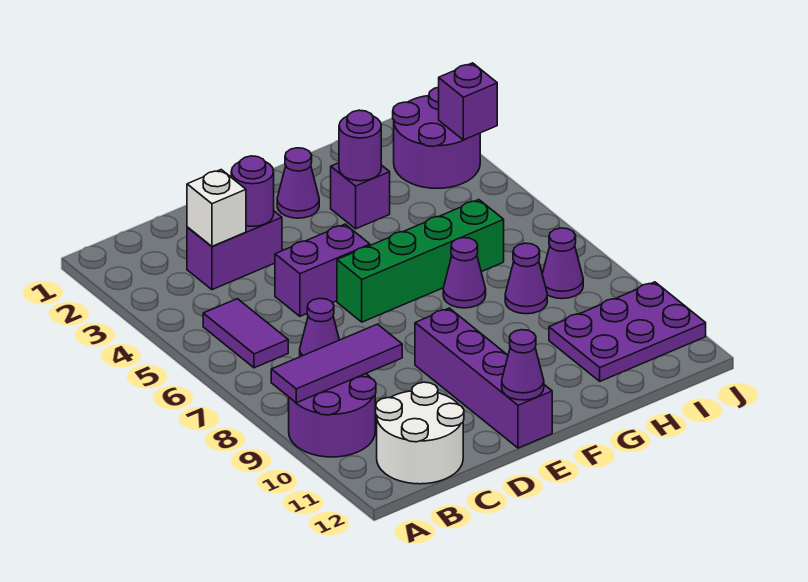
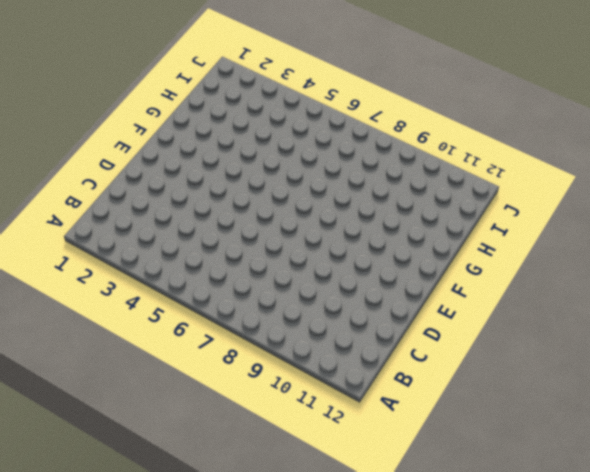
none -> purple 2x2 round brick [289,374,376,457]
none -> purple 1x2 tile [203,299,288,368]
none -> white 2x2 round brick [376,382,464,484]

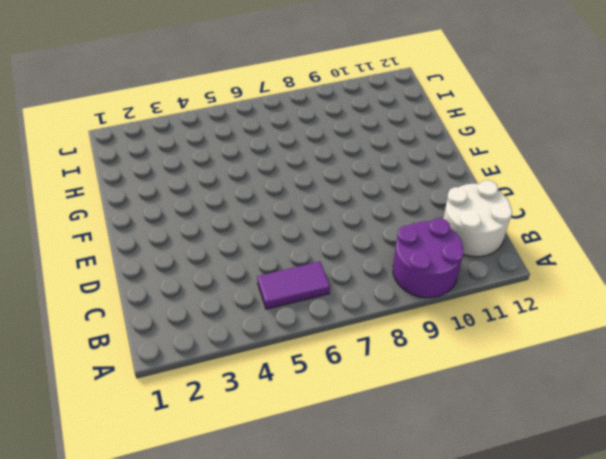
none -> purple 1x2 brick [187,211,282,290]
none -> purple 1x1 cone [300,298,339,357]
none -> purple 1x2 brick [275,224,370,316]

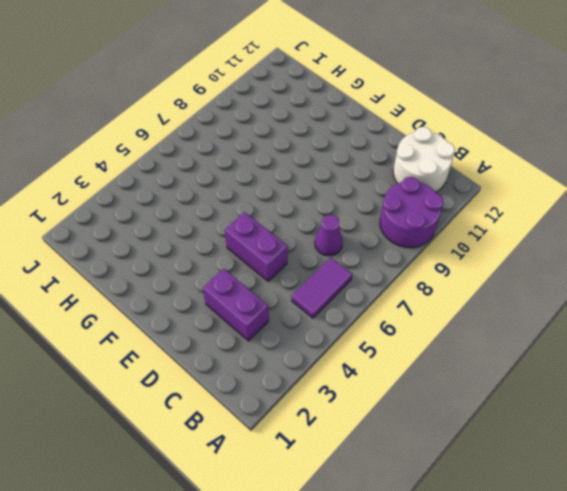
none -> green 1x4 brick [337,200,504,322]
none -> purple 1x4 brick [415,308,552,448]
none -> purple 1x1 cone [277,148,319,218]

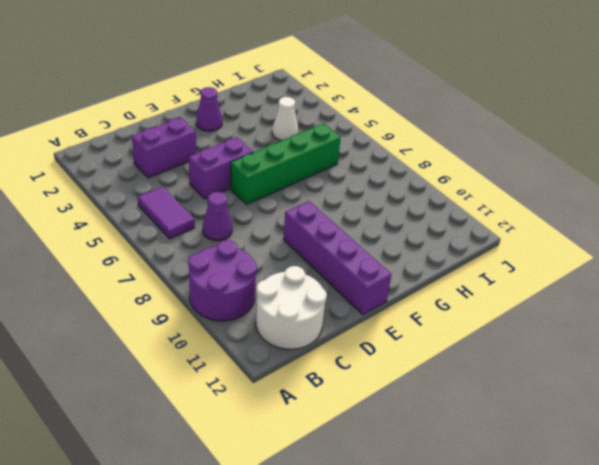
white 1x1 cone [272,97,298,141] -> none
none -> purple 1x1 brick [331,163,390,229]
none -> purple 1x1 cone [443,238,486,308]
none -> purple 1x1 cone [505,243,547,314]

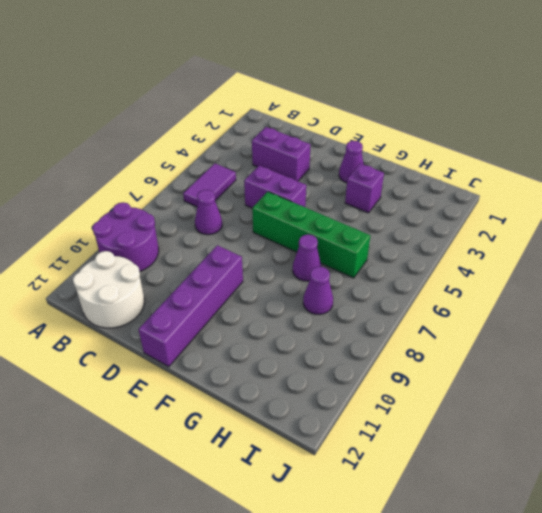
none -> purple 2x3 plate [549,282,706,381]
none -> purple 2x2 round brick [393,87,480,188]
none -> purple 1x1 cone [542,228,583,299]

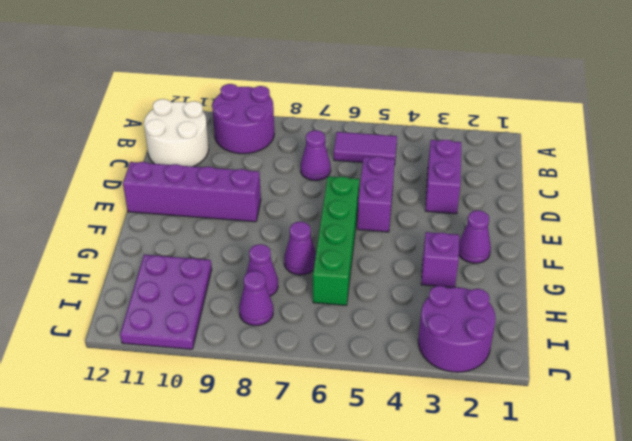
none -> purple 1x3 tile [271,324,402,403]
none -> white 1x1 brick [187,170,246,246]
none -> purple 1x1 round brick [231,156,274,226]

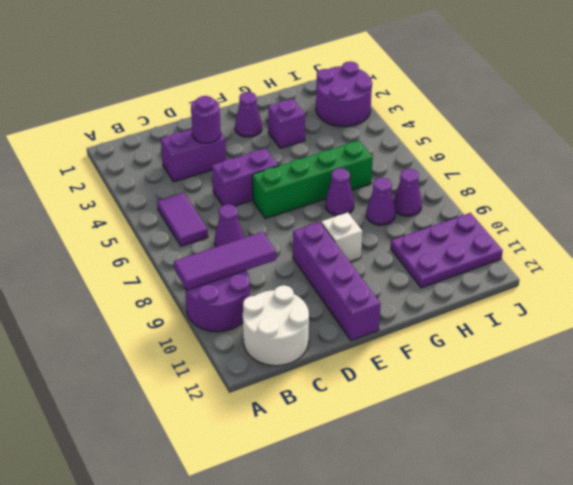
white 1x1 brick [321,213,362,262] -> white 1x1 brick moved to [187,170,246,246]
none -> purple 1x1 cone [502,330,544,400]
none -> purple 1x1 round brick [339,110,381,181]
none -> purple 1x1 brick [439,63,497,140]

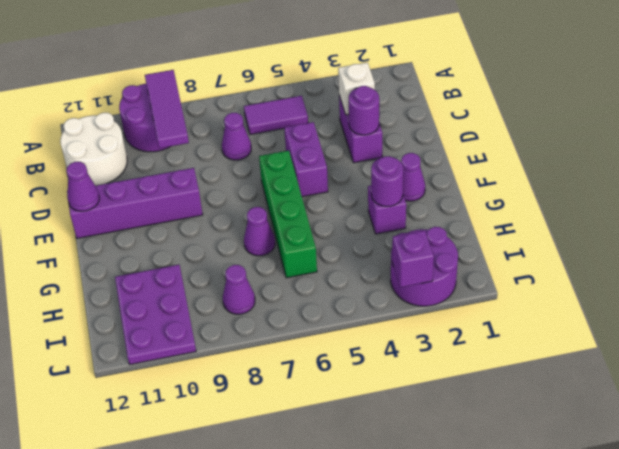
none -> purple 1x1 cone [505,243,547,314]

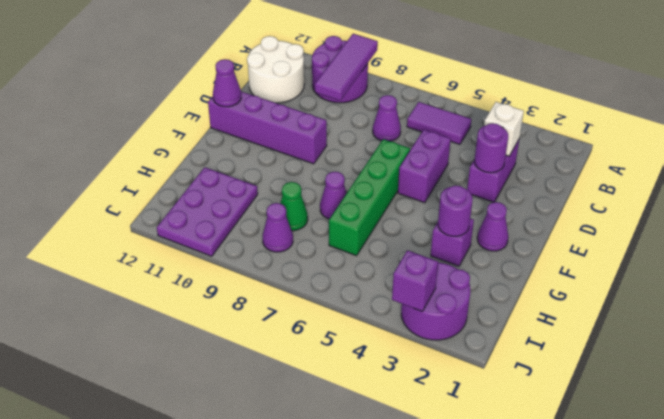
green 1x1 cone [280,182,308,231] -> purple 1x1 cone [505,243,547,314]

